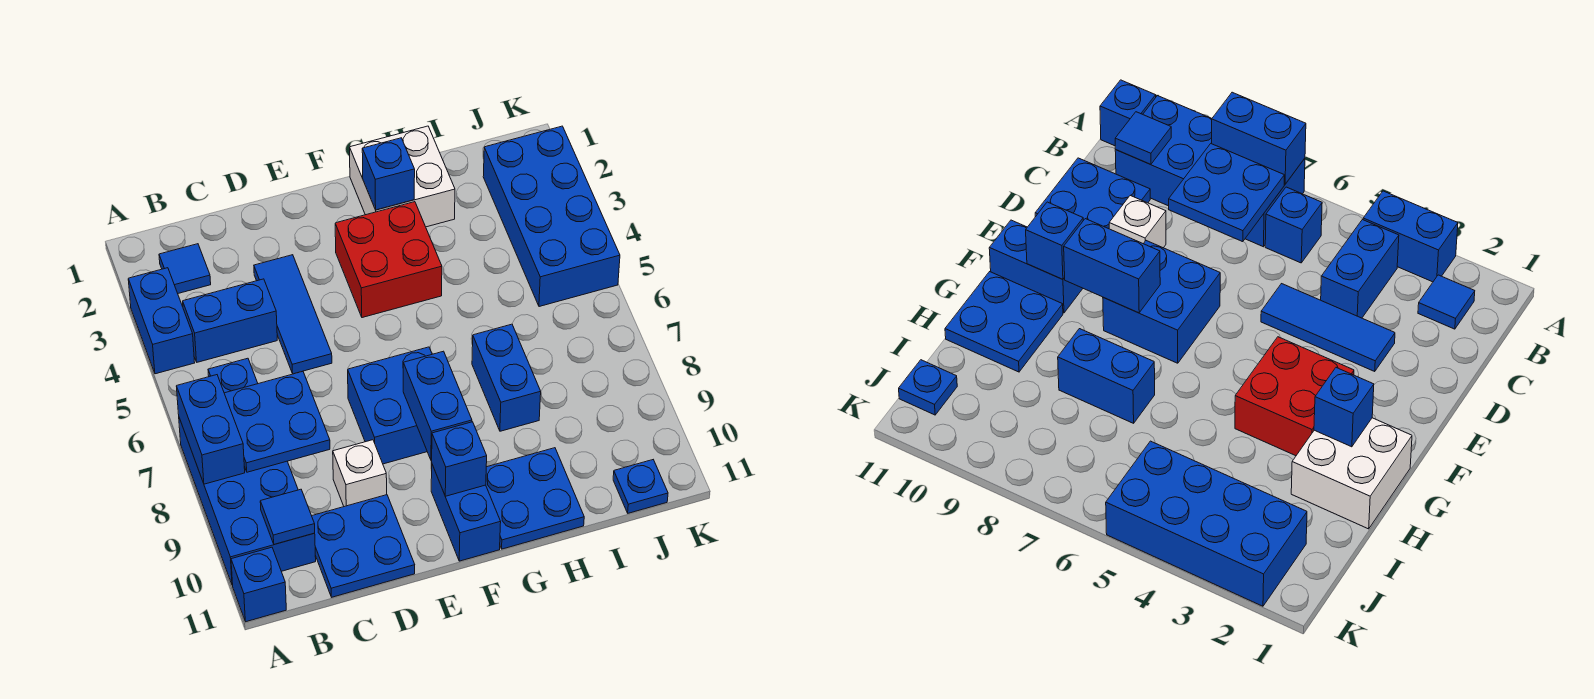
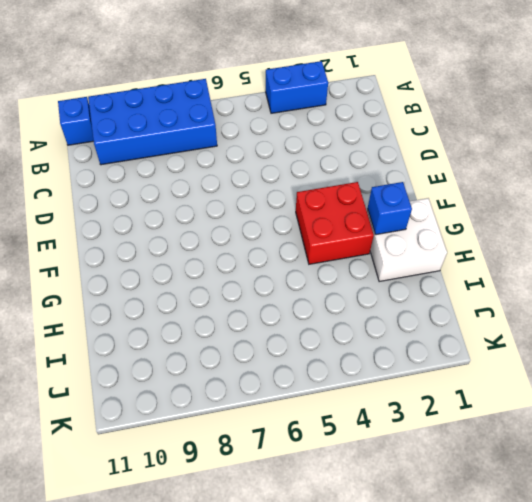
none -> blue 1x1 tile [159,244,211,293]
none -> blue 1x2 brick [183,279,277,362]
none -> blue 1x1 brick [208,358,258,393]

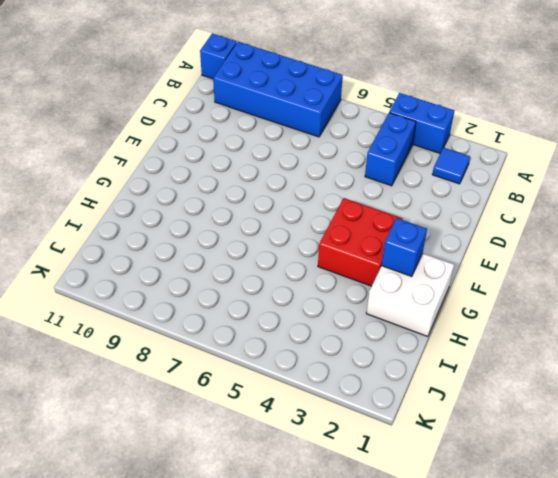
none -> blue 1x1 brick [208,358,258,393]
none -> blue 2x2 plate [312,495,415,597]
none -> blue 1x3 tile [254,255,332,374]

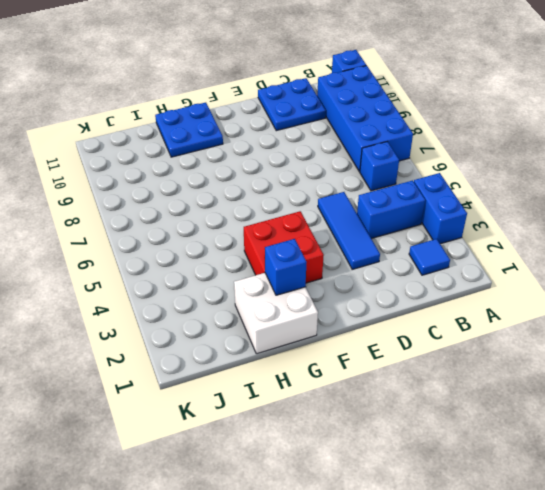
none -> white 1x1 brick [333,440,387,507]
none -> blue 2x2 brick [348,347,432,464]
none -> blue 1x2 brick [431,465,501,561]

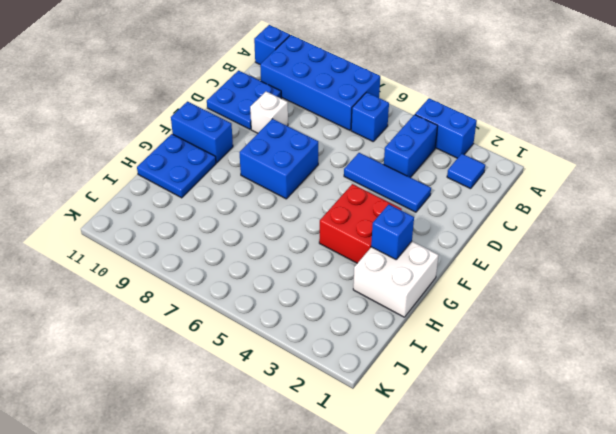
none -> blue 1x2 brick [472,324,541,431]
none -> blue 2x4 brick [483,126,620,307]
none -> blue 1x1 plate [613,460,668,513]

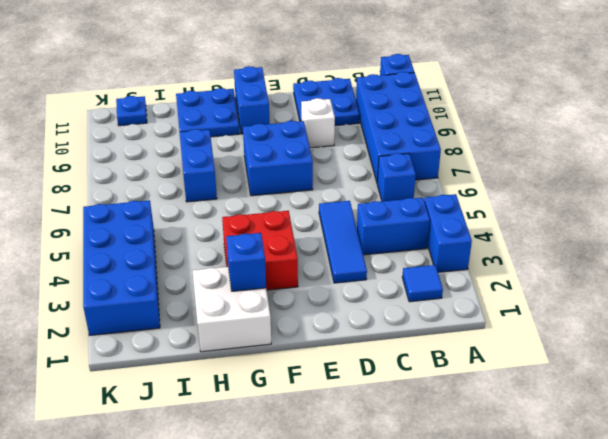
none -> blue 1x2 brick [177,375,245,484]
none -> blue 2x2 plate [224,371,330,472]
none -> blue 1x1 tile [260,489,315,544]

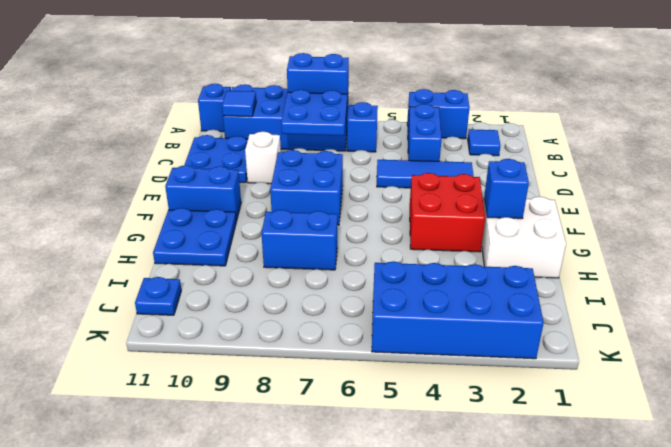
none -> blue 1x2 brick [403,351,472,461]
none -> blue 1x1 brick [432,422,487,496]

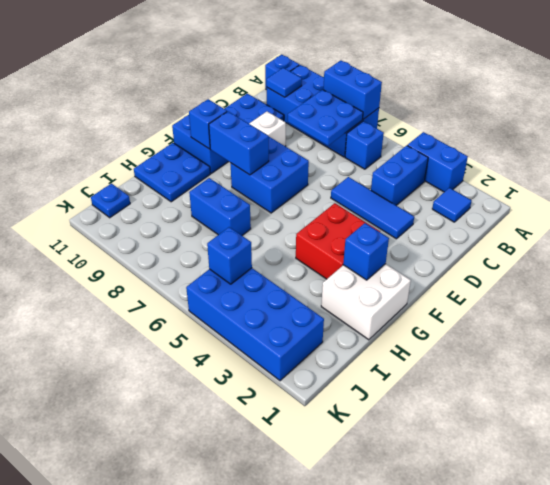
blue 1x1 brick [207,227,252,284] -> none

